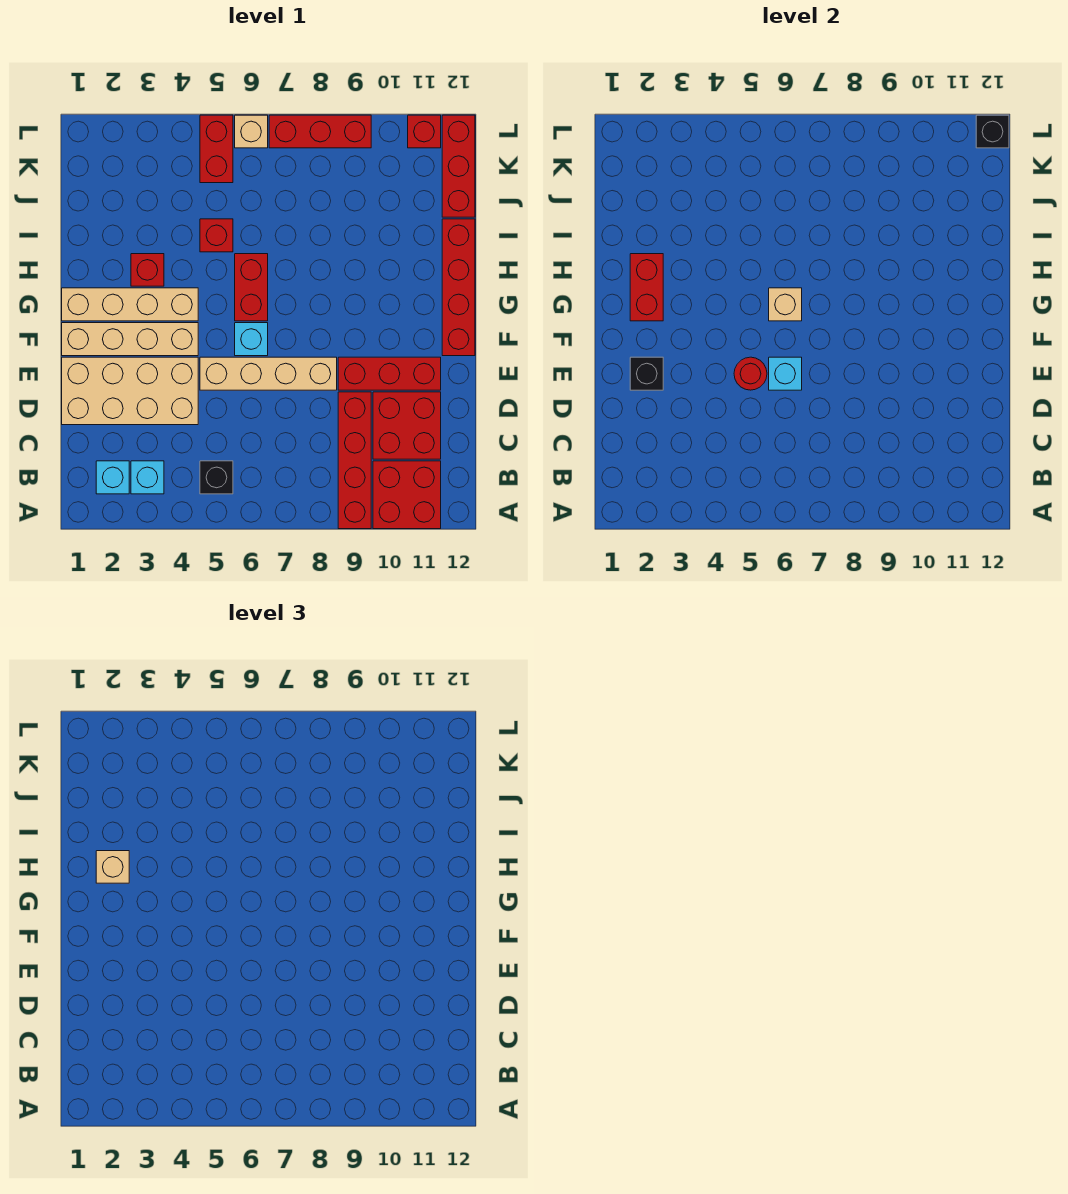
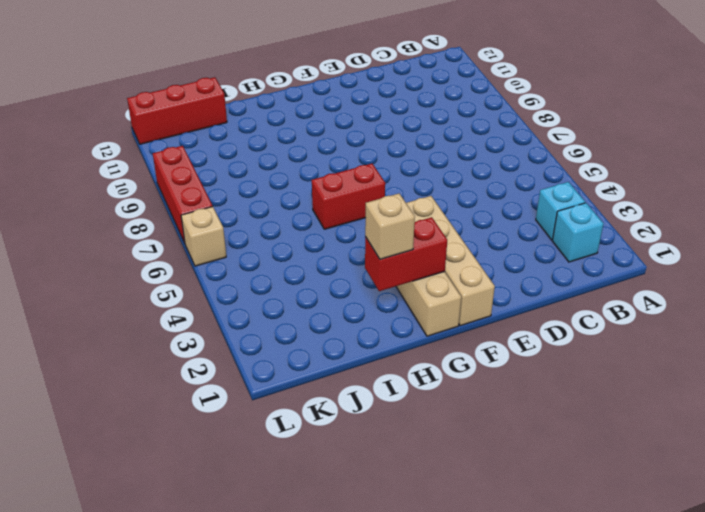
none -> red 1x4 brick [338,392,371,529]
none -> red 2x2 brick [373,461,441,529]
none -> black 1x1 brick [200,461,233,494]

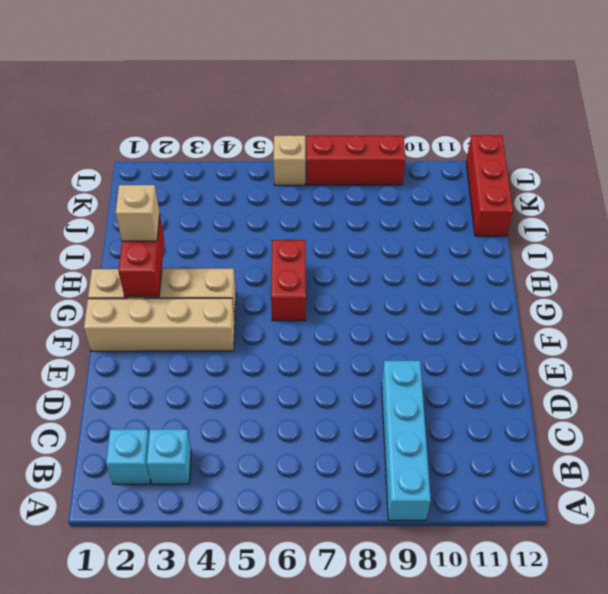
cyan 1x4 brick [381,361,431,520] -> red 1x4 brick [338,392,371,529]
none -> red 2x2 brick [373,461,441,529]
none -> black 1x1 brick [200,461,233,494]
none -> red 2x2 brick [373,392,441,459]

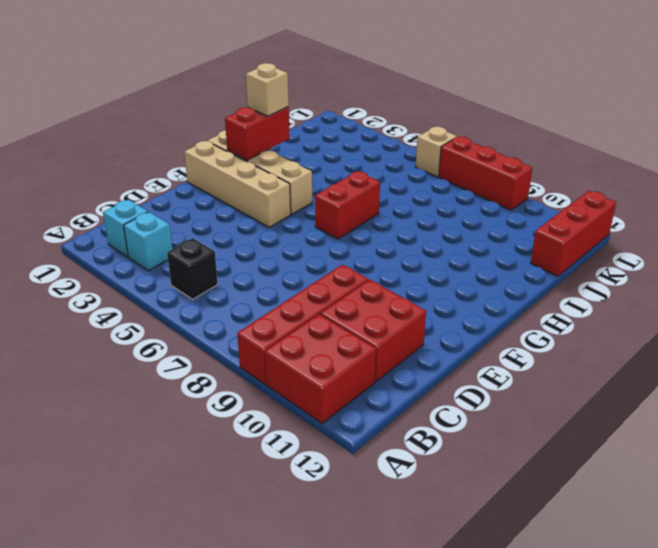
none -> tan 2x4 brick [62,357,198,425]
none -> tan 1x4 brick [200,357,337,390]
none -> red 1x3 brick [338,357,441,390]

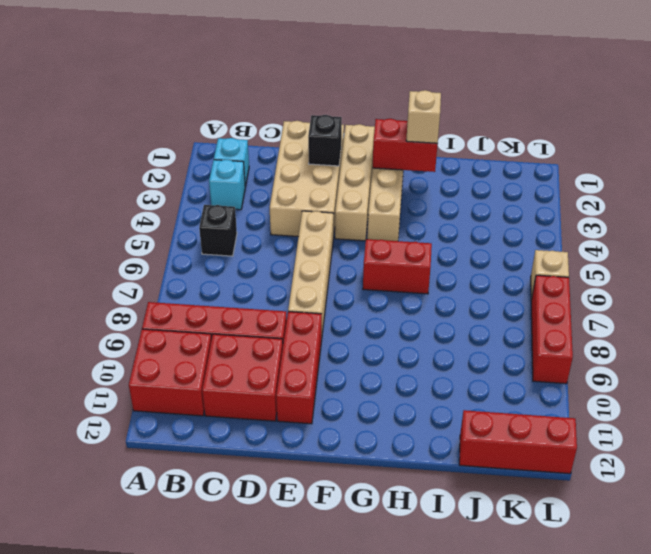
none -> cyan 1x1 brick [235,323,268,356]
none -> red 1x4 brick [442,219,475,356]
none -> red 1x1 brick [131,254,164,286]

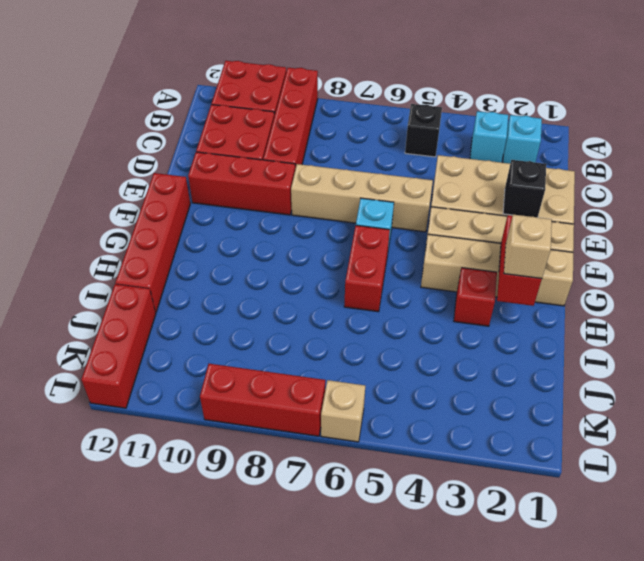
none -> red 1x1 brick [200,219,233,252]
none -> red 1x2 brick [200,115,233,183]
none -> red 1x1 brick [408,115,441,148]

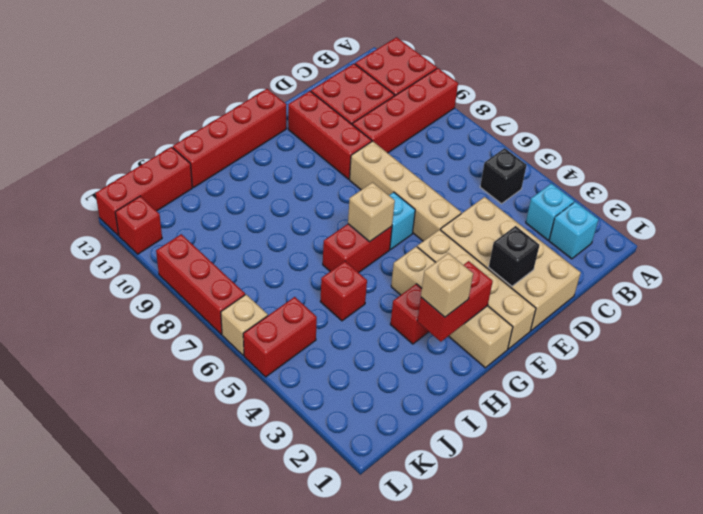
none -> red 1x1 round brick [734,357,767,390]
none -> cyan 1x1 brick [769,357,802,390]
none -> black 1x1 brick [976,115,1009,148]

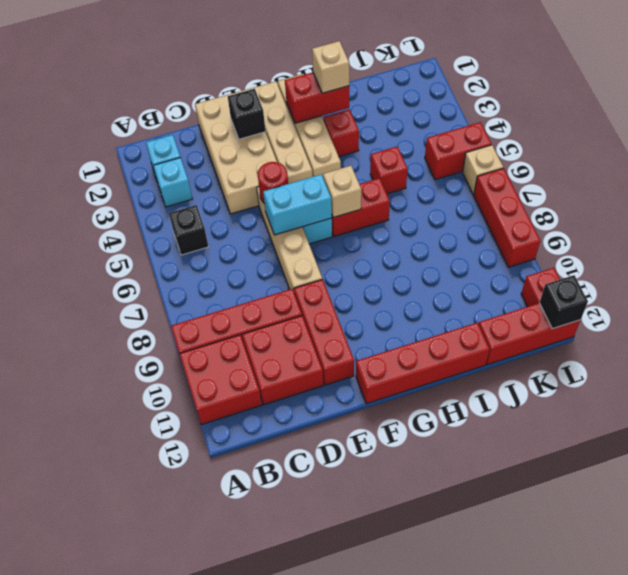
cyan 1x2 brick [263,174,332,235] -> cyan 1x1 brick [769,357,802,390]

